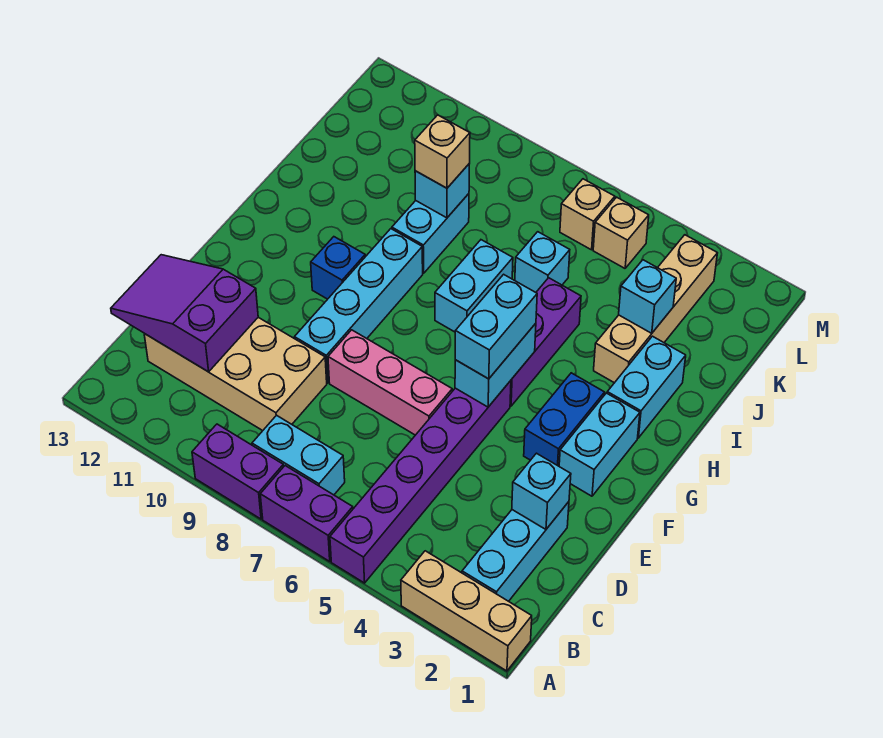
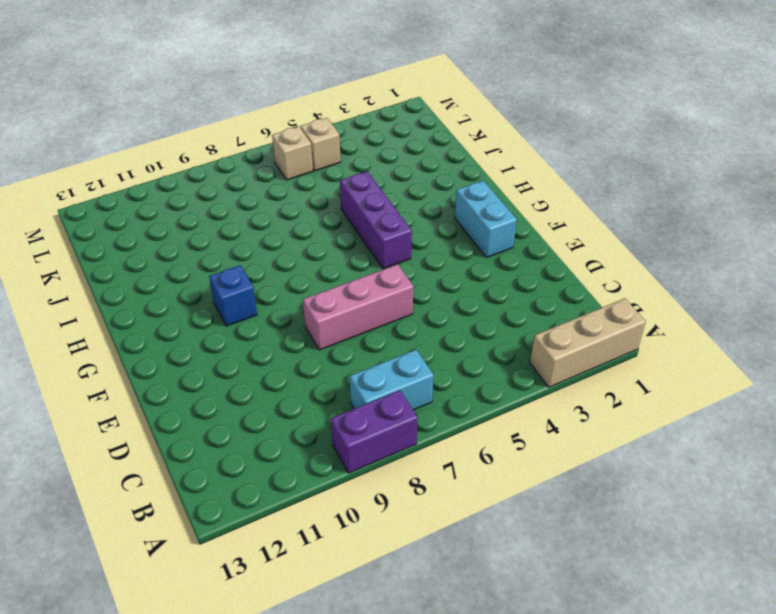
none -> purple 1x6 brick [330,381,511,583]
none -> purple 1x2 brick [260,466,353,561]
none -> cyan 1x3 brick [462,502,569,601]

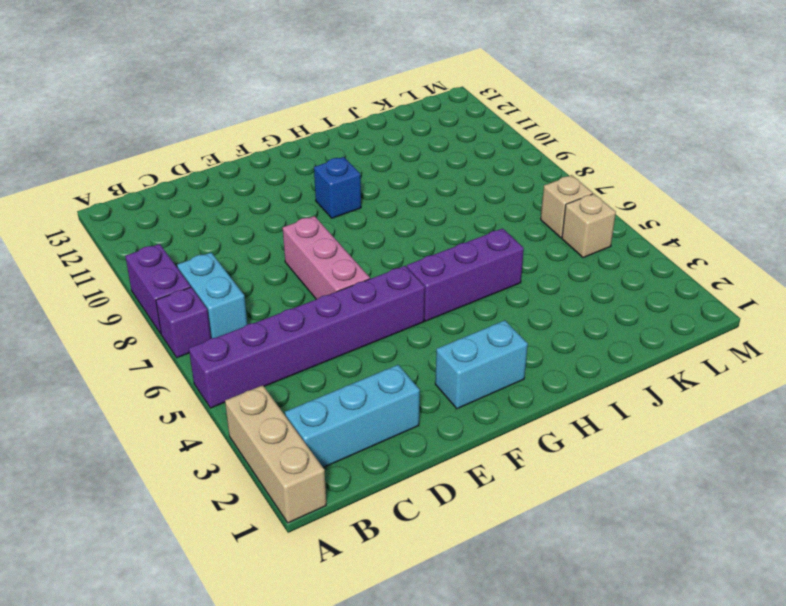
purple 1x1 brick [156,287,211,358] -> purple 1x2 brick [260,466,353,561]
none -> tan 2x4 brick [144,317,327,431]
none -> cyan 1x4 brick [294,229,423,383]
none -> blue 1x2 brick [524,373,605,466]

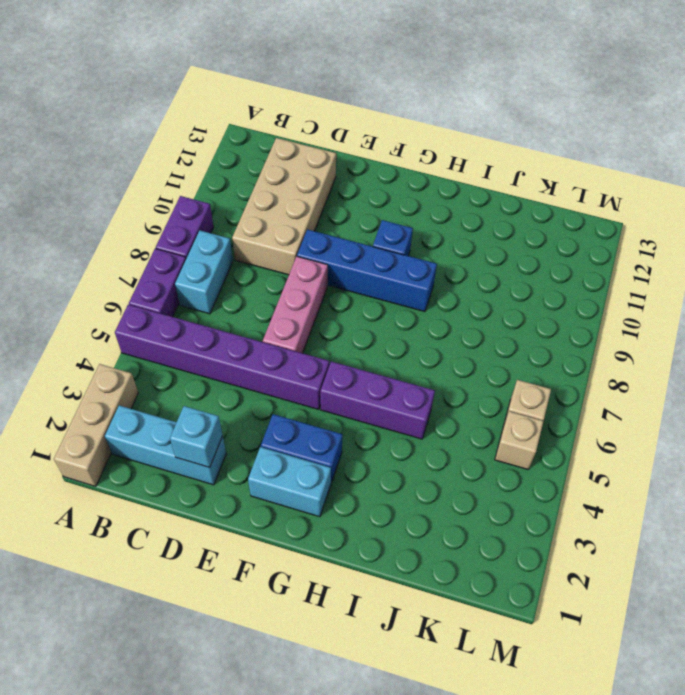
blue 1x4 brick [297,230,437,312] -> cyan 1x4 brick [294,229,423,383]
none -> cyan 1x2 brick [607,336,686,438]
none -> cyan 1x2 brick [435,240,513,332]
none -> tan 1x4 brick [594,235,717,383]

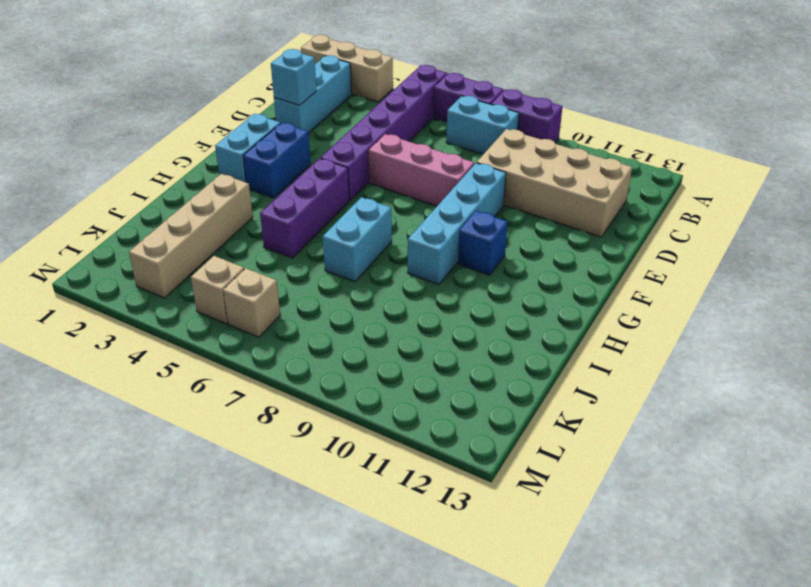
none -> cyan 1x2 brick [607,336,686,438]
none -> cyan 1x2 brick [392,194,469,273]
none -> cyan 1x1 brick [515,232,570,292]

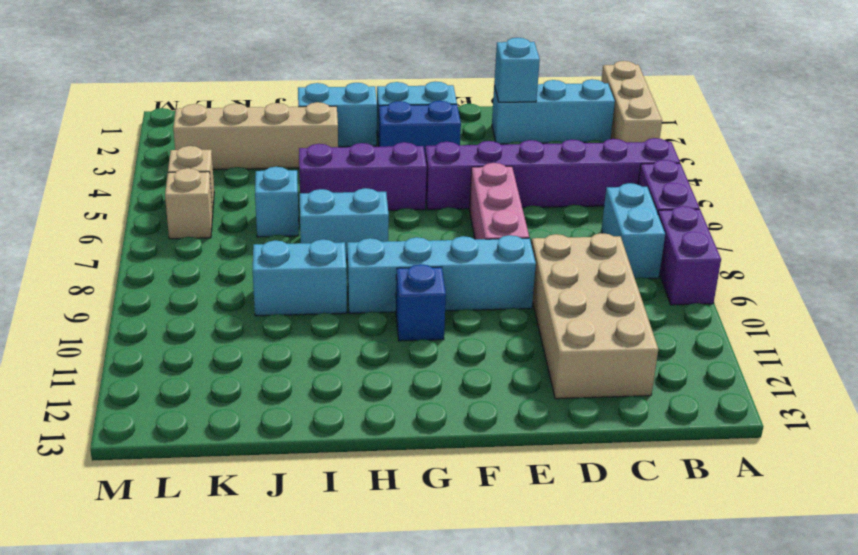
none -> purple 2x3 slope [111,255,258,372]
none -> cyan 1x2 brick [455,323,536,407]
none -> cyan 1x1 brick [619,260,676,333]

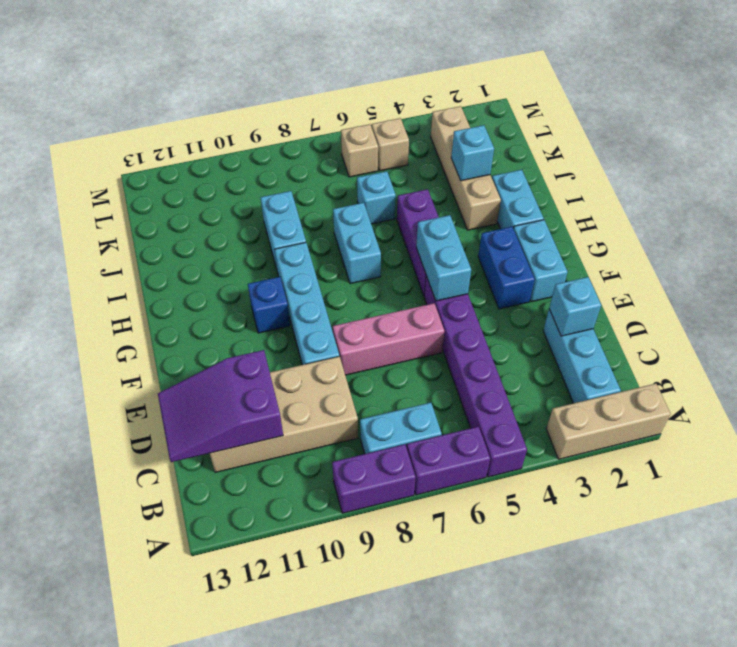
none -> cyan 1x1 brick [415,164,469,218]
none -> cyan 1x2 brick [455,274,537,379]
none -> tan 1x1 brick [415,115,470,188]

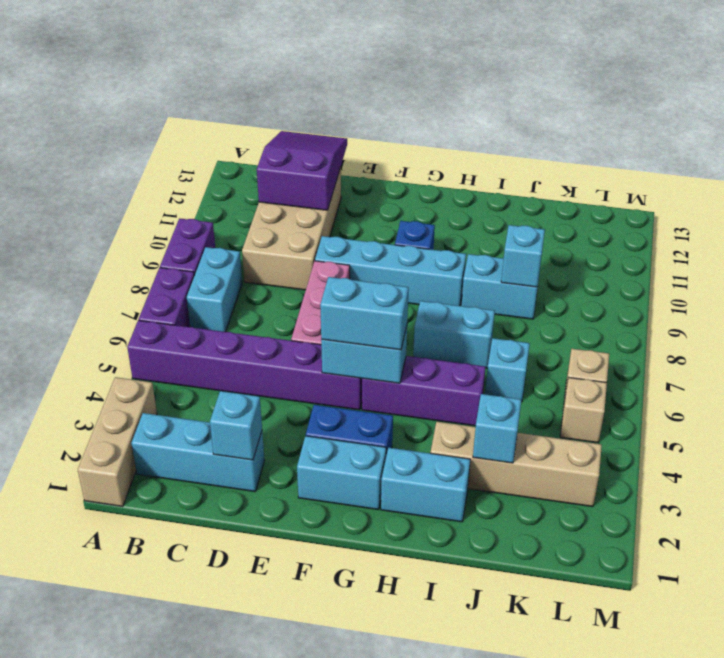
none -> tan 1x1 brick [415,115,470,188]

